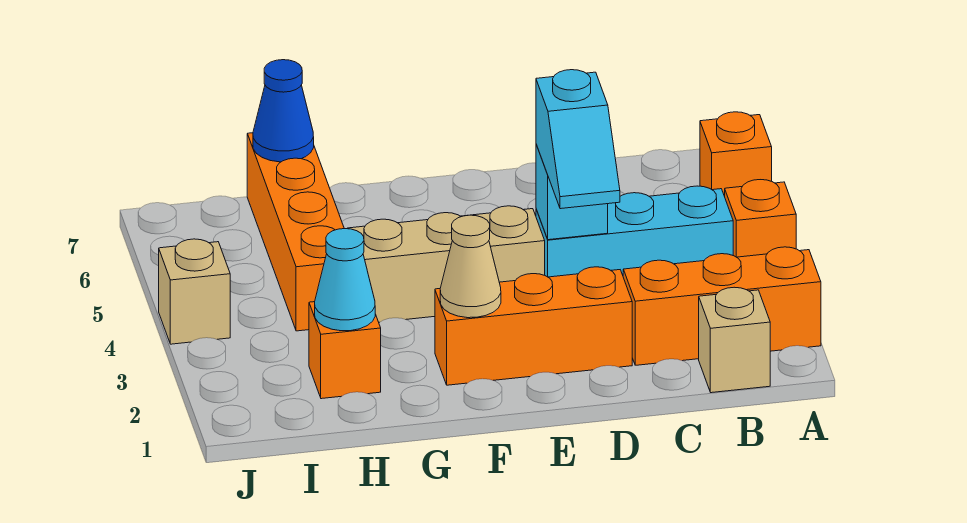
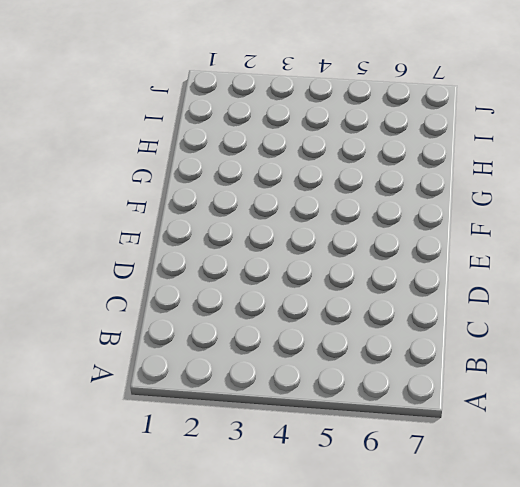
none -> orange 1x3 brick [623,247,821,365]
none -> orange 1x1 brick [725,180,796,257]
none -> orange 1x1 brick [700,112,772,196]

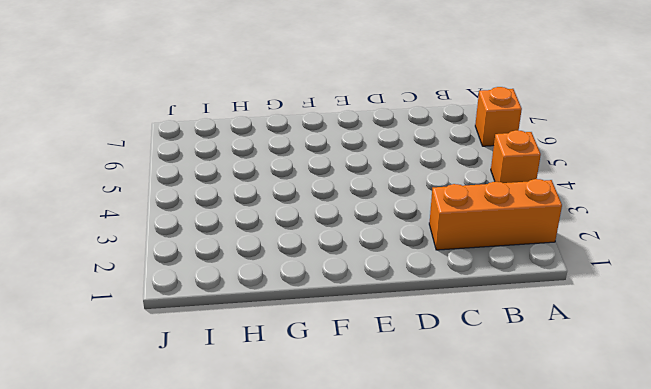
none -> tan 1x1 brick [699,287,770,393]
none -> cyan 1x3 brick [536,186,733,277]
none -> orange 1x3 brick [435,267,632,385]

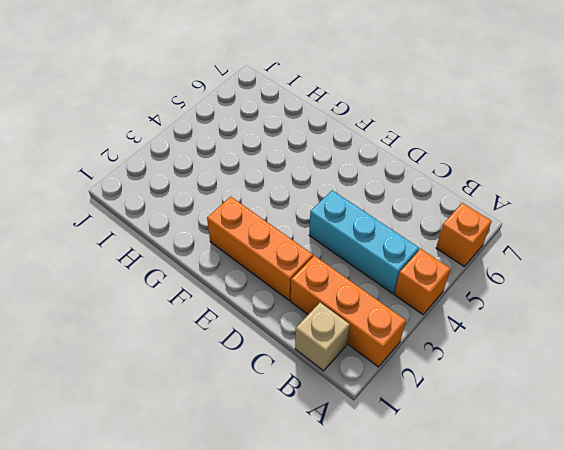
none -> tan 1x3 brick [347,206,545,322]
none -> orange 1x1 brick [309,302,381,399]
none -> orange 1x4 brick [247,133,344,331]

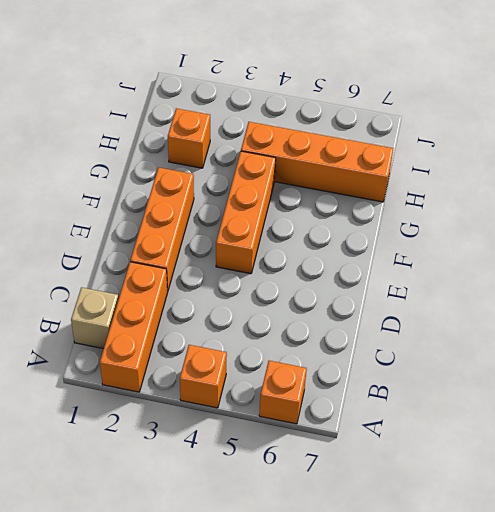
orange 1x3 brick [216,151,276,274] -> tan 1x3 brick [347,206,545,322]
none -> cyan 1x3 brick [536,186,733,277]
none -> tan 1x1 brick [159,239,230,344]
none -> cyan 1x1 brick [536,145,608,240]

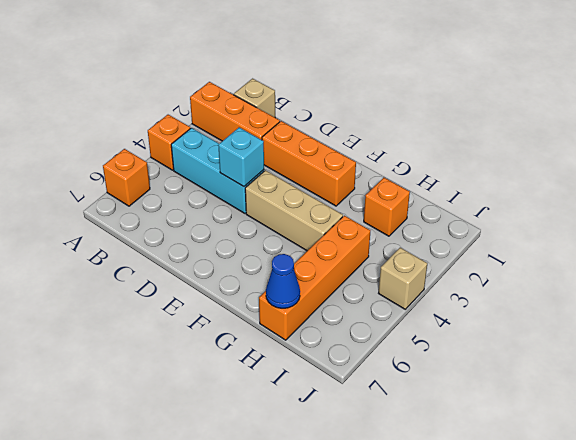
none -> tan 1x1 cone [440,215,501,318]
none -> cyan 1x1 cone [315,229,375,331]
none -> cyan 1x2 slope [536,70,620,209]

